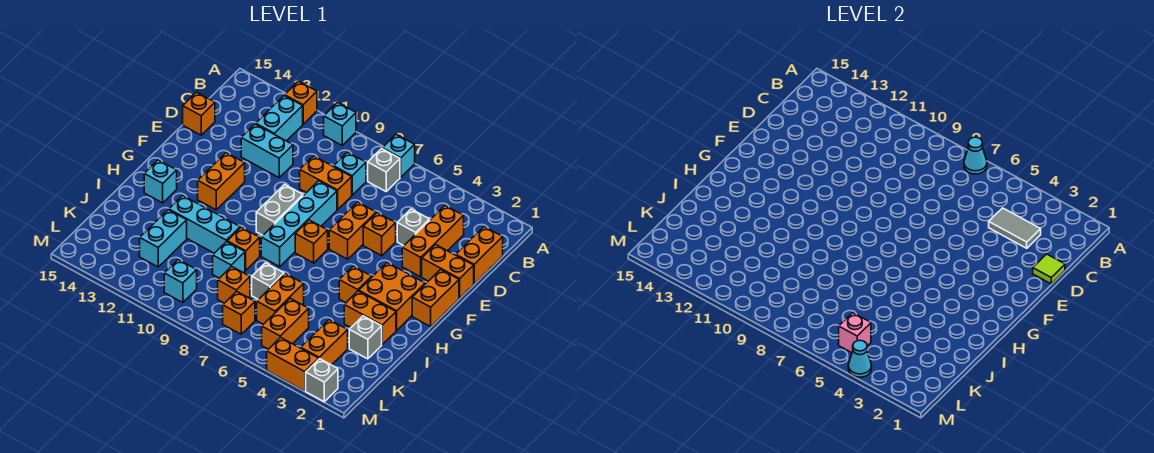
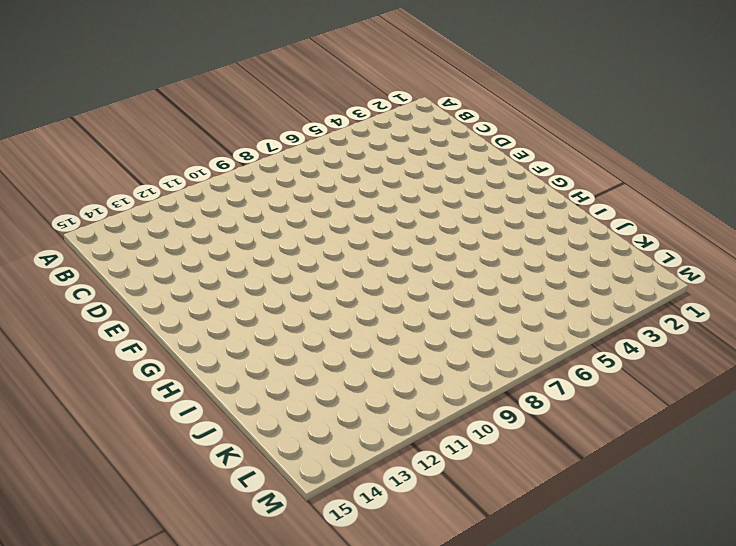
none -> cyan 1x1 brick [382,134,415,177]
none -> cyan 1x1 brick [324,103,356,145]
none -> orange 1x1 brick [285,81,317,124]
none -> grey 1x1 brick [368,149,400,191]

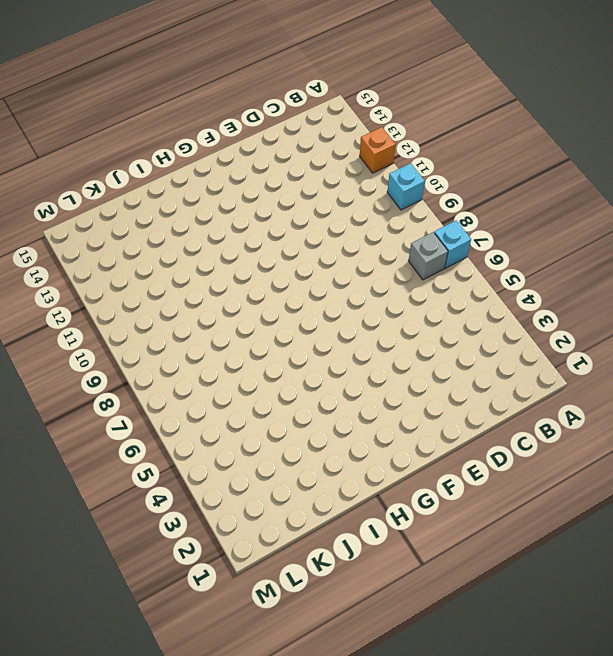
none -> cyan 1x2 brick [256,96,303,141]
none -> orange 1x2 brick [456,227,503,284]
none -> orange 1x3 brick [402,205,464,277]
none -> cyan 1x1 brick [334,152,366,195]

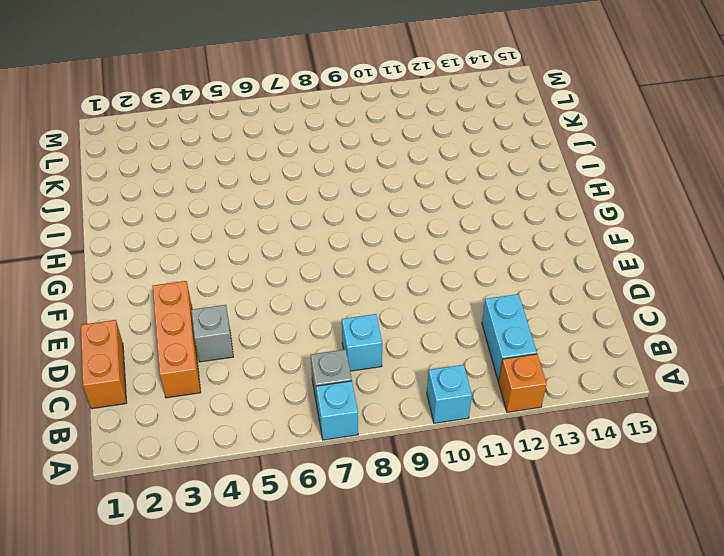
none -> orange 1x2 brick [300,156,352,209]
none -> cyan 1x2 brick [241,124,293,178]
none -> orange 1x1 brick [183,92,215,135]
none -> orange 1x2 brick [422,245,474,298]

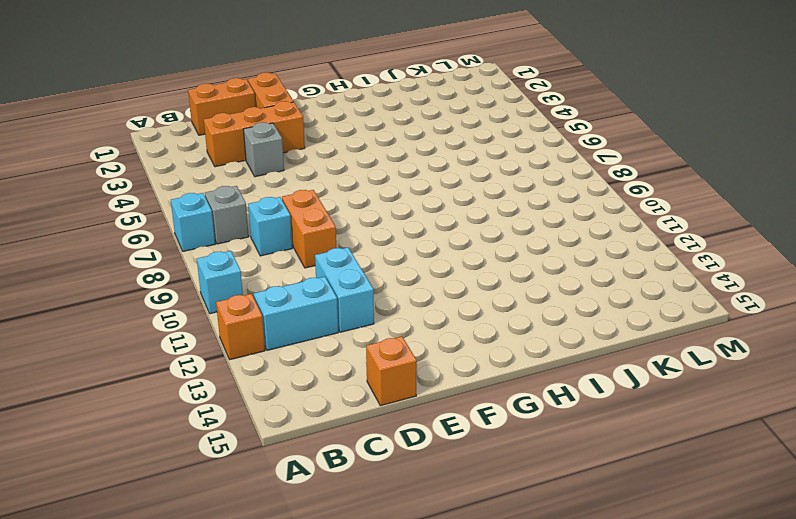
none -> orange 1x1 brick [363,213,396,256]
none -> orange 1x2 brick [329,202,376,259]
none -> cyan 1x4 brick [261,181,337,267]
none -> orange 1x2 brick [412,269,459,327]

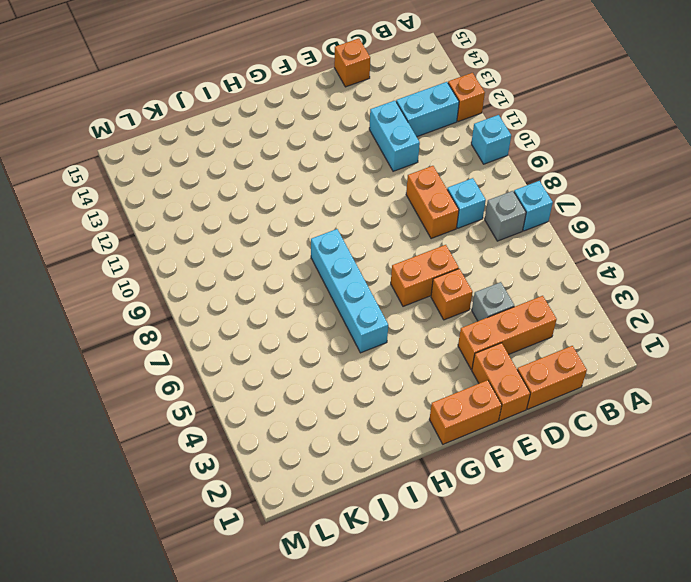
cyan 1x4 brick [311,229,388,353] -> cyan 1x4 brick turned to [261,181,337,267]
none -> grey 1x2 brick [256,185,303,235]
none -> orange 1x2 brick [198,153,245,210]
none -> orange 2x2 brick [359,263,425,330]
none -> orange 1x1 brick [295,220,328,263]

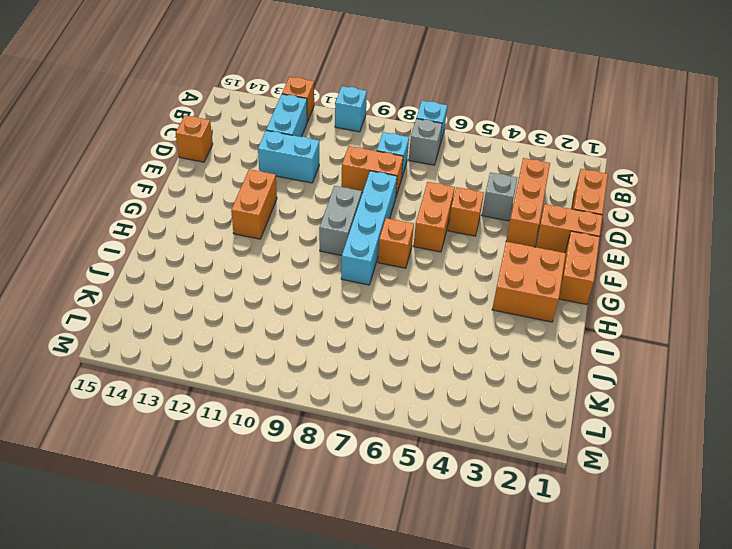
none -> orange 1x1 brick [339,266,372,303]
none -> cyan 1x1 brick [144,160,177,203]
none -> orange 1x2 brick [344,291,396,344]
none -> orange 1x1 brick [227,227,260,270]

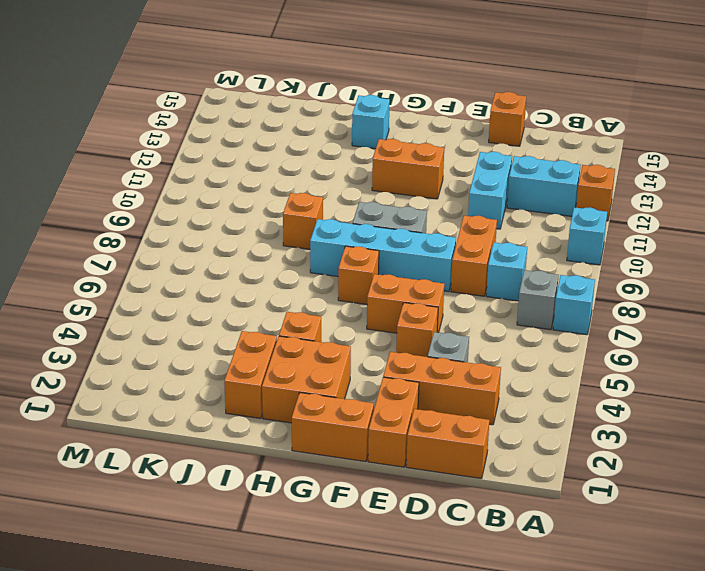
none -> cyan 1x3 brick [169,195,240,253]
none -> grey 1x1 brick [349,316,382,359]
none -> orange 1x2 brick [257,274,304,324]
none -> grey 1x1 brick [252,263,284,299]

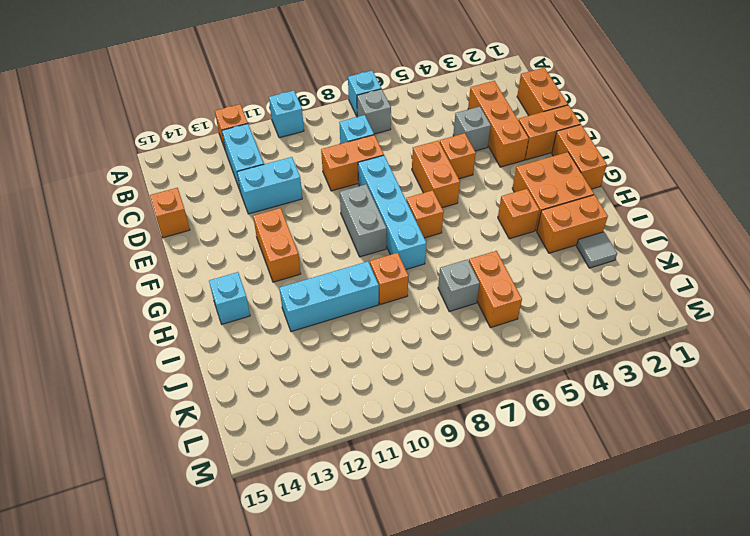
grey 1x1 tile [576,232,617,268] -> grey 1x1 brick [349,316,382,359]
none -> cyan 1x1 brick [213,242,245,278]
none -> cyan 1x2 brick [140,210,187,267]
none -> orange 1x2 brick [301,320,348,365]
none -> orange 1x2 brick [262,298,309,349]

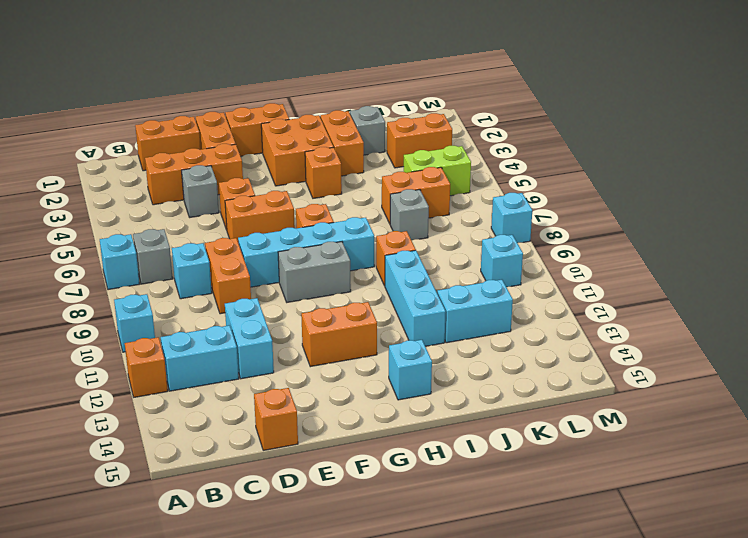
lime 1x2 brick [404,146,471,196] -> orange 1x2 brick [262,298,309,349]
cyan 1x1 brick [491,193,532,243] -> cyan 1x1 brick moved to [213,242,245,278]
none -> orange 1x1 brick [218,266,250,303]
none -> orange 1x1 brick [223,291,255,334]
none -> grey 1x1 brick [306,359,338,402]
none -> orange 1x2 brick [267,337,319,391]

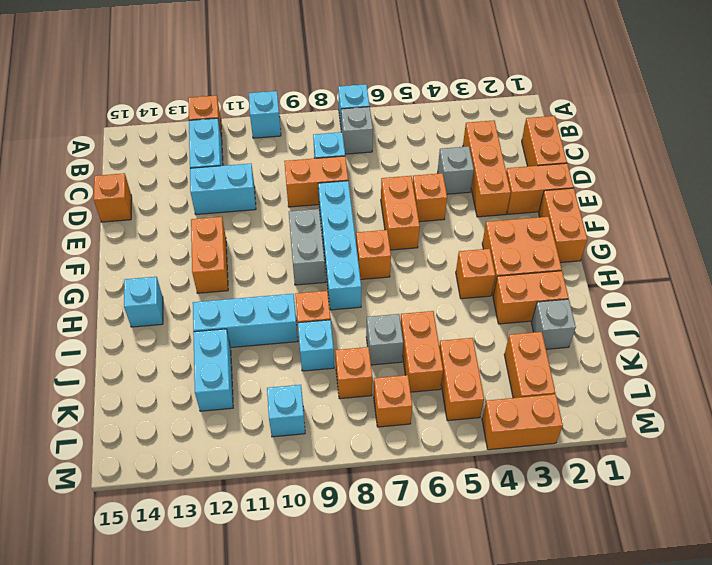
none -> grey 1x1 brick [306,359,338,402]
none -> cyan 1x1 cone [964,137,987,174]
none -> grey 1x2 tile [989,208,1041,248]
none -> lime 1x1 tile [1033,254,1065,284]

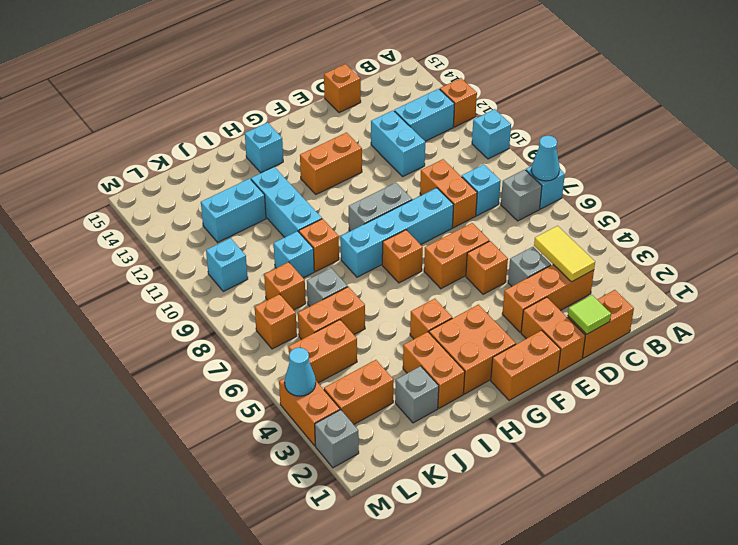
yellow 1x2 tile [534,226,595,282] -> grey 1x2 tile [989,208,1041,248]
none -> pink 1x1 brick [839,313,871,353]

